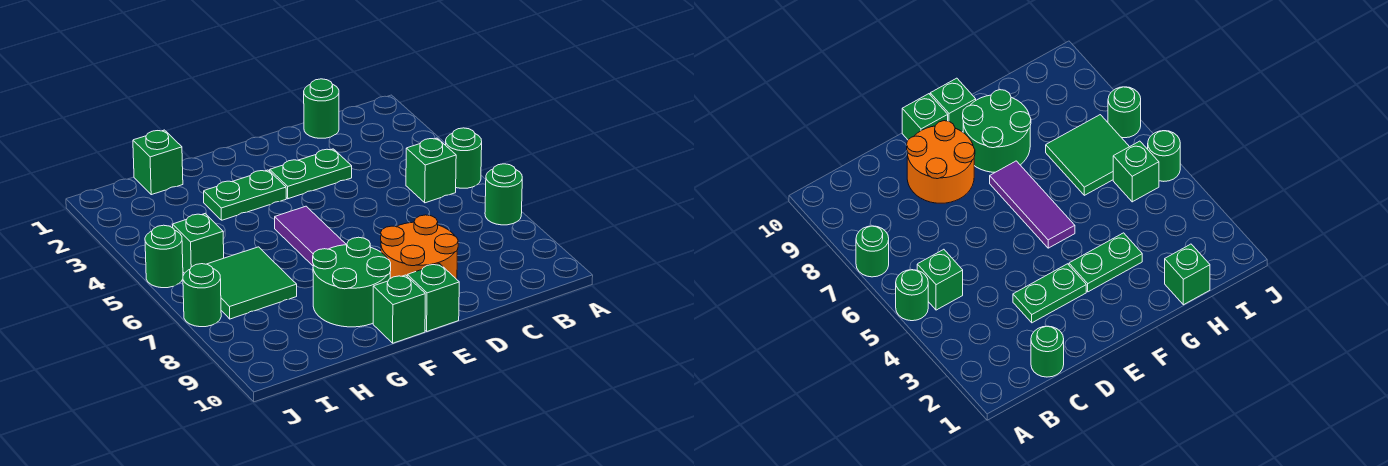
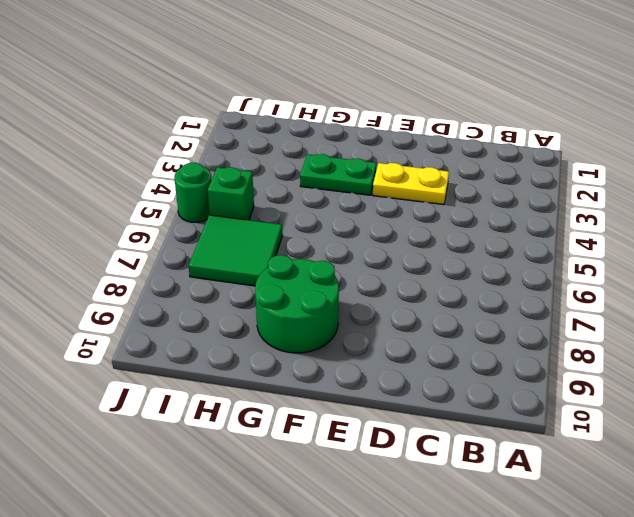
yellow 1x2 plate [373,163,449,205] -> green 1x2 plate [270,149,352,199]
none -> green 1x1 round brick [446,128,482,188]
none -> green 1x1 round brick [485,164,522,225]
none -> green 1x1 brick [406,138,456,203]

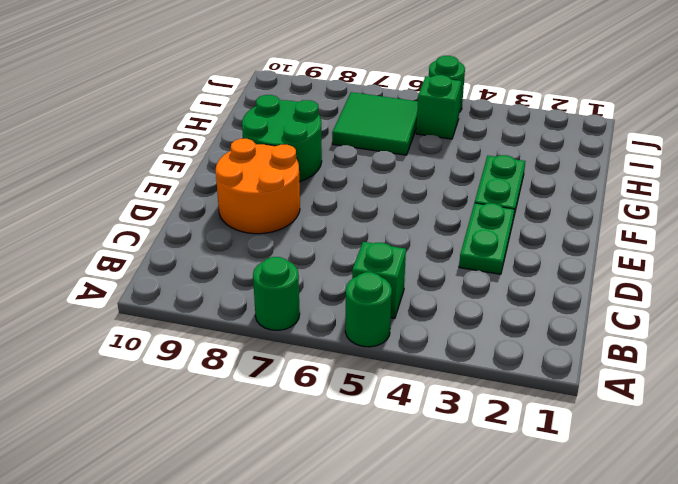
none -> green 1x1 round brick [304,79,339,138]
none -> green 1x1 brick [407,264,459,331]
none -> purple 1x3 tile [275,206,346,266]

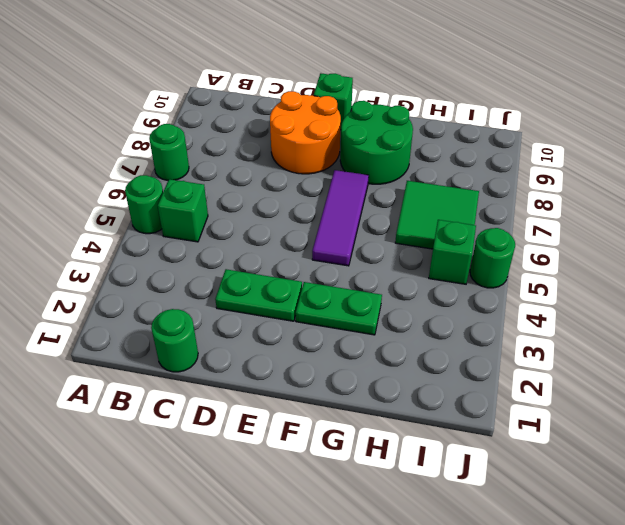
none -> green 1x1 brick [373,275,425,343]
none -> green 1x1 brick [133,130,183,195]
none -> green 1x1 round brick [183,264,221,327]

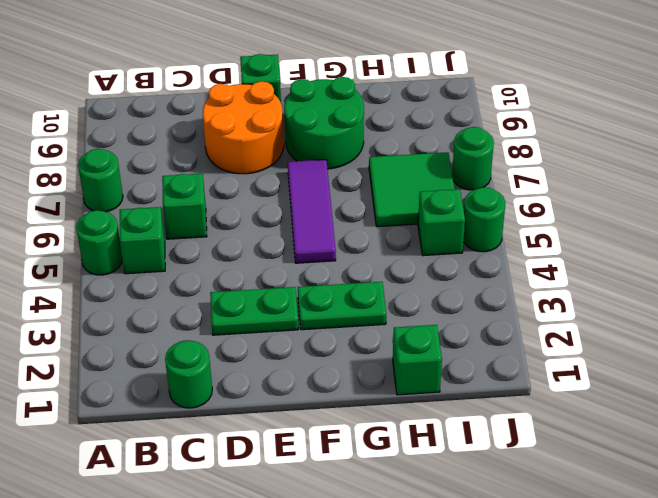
green 1x1 brick [162,174,207,239] -> green 1x1 brick moved to [373,275,425,343]

